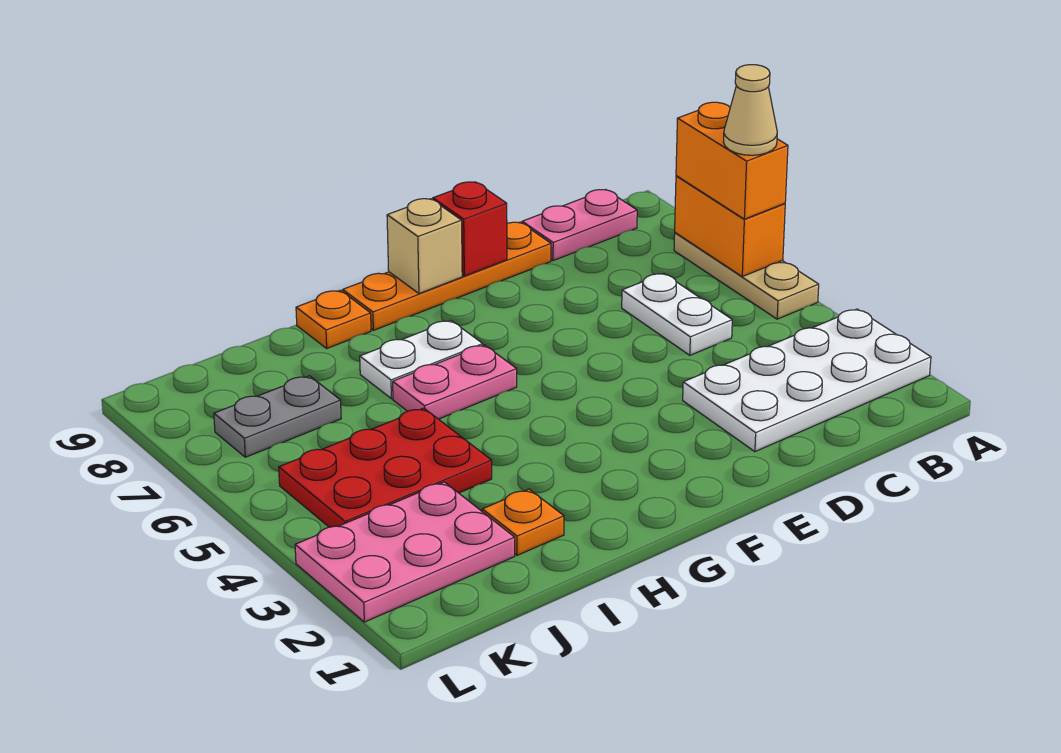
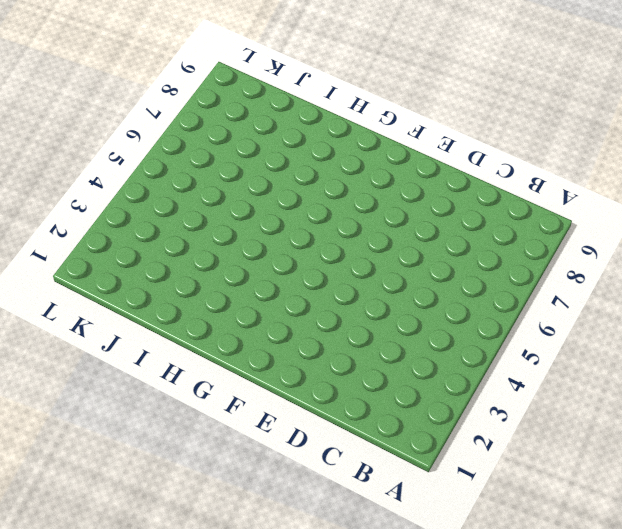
none -> white 2x4 plate [683,309,931,452]
none -> tan 1x3 plate [674,233,819,319]
none -> pink 1x2 plate [522,190,637,261]

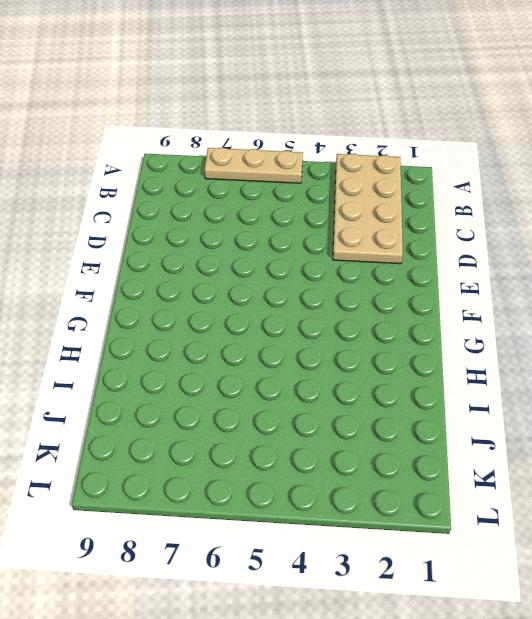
tan 2x4 plate [333,154,403,264] -> white 2x4 plate [683,309,931,452]
none -> pink 1x2 plate [522,190,637,261]
none -> white 1x2 plate [622,273,732,355]
none -> orange 1x4 plate [343,222,551,330]

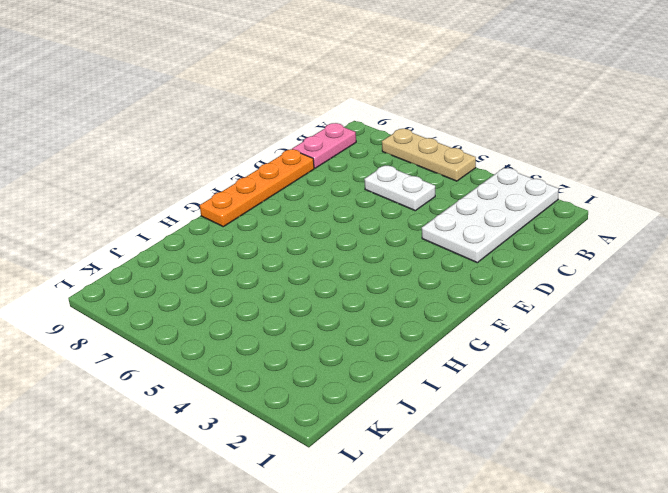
none -> pink 1x2 plate [393,345,517,419]
none -> white 1x2 plate [360,320,483,399]
none -> orange 1x1 plate [296,290,371,348]

